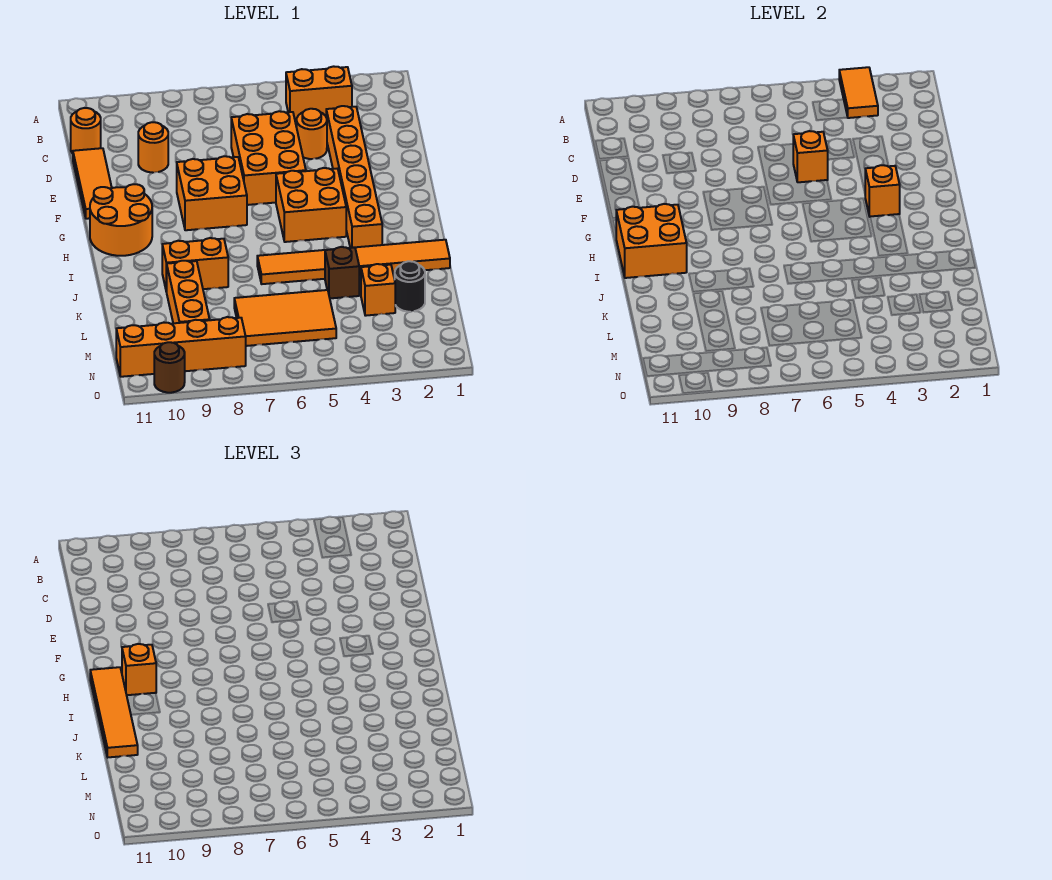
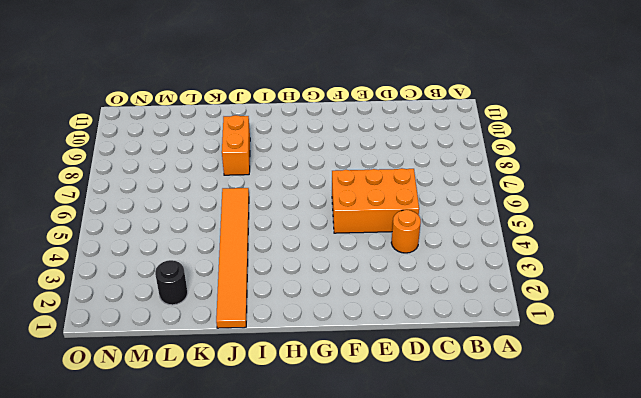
none -> orange 1x2 brick [286,66,352,120]
none -> orange 1x1 round brick [71,108,101,153]
none -> orange 1x6 brick [326,106,382,248]

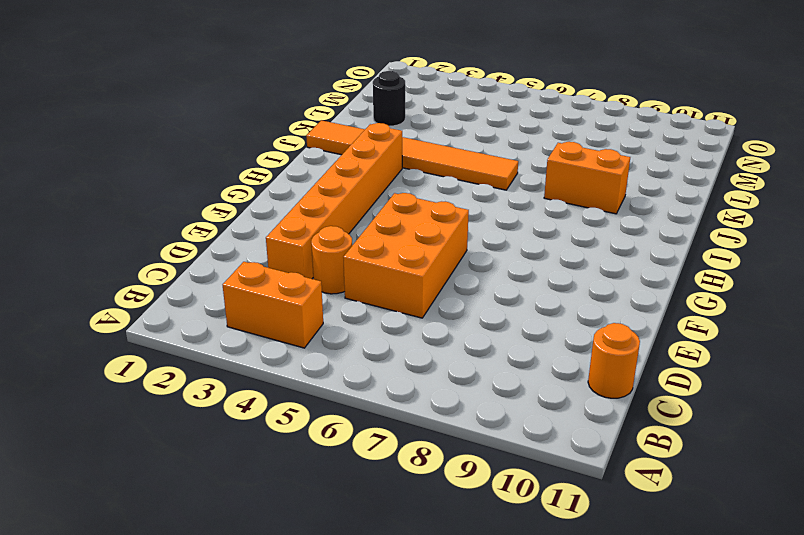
none -> orange 1x1 round brick [138,122,168,173]
none -> orange 1x3 tile [73,148,112,219]
none -> orange 2x2 brick [177,156,247,230]

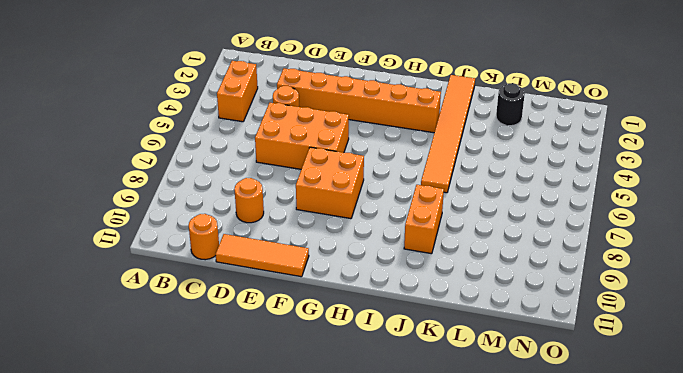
none -> orange 2x2 brick [276,168,346,242]
none -> orange 2x2 round brick [90,184,152,256]
none -> brown 1x1 brick [325,247,359,298]

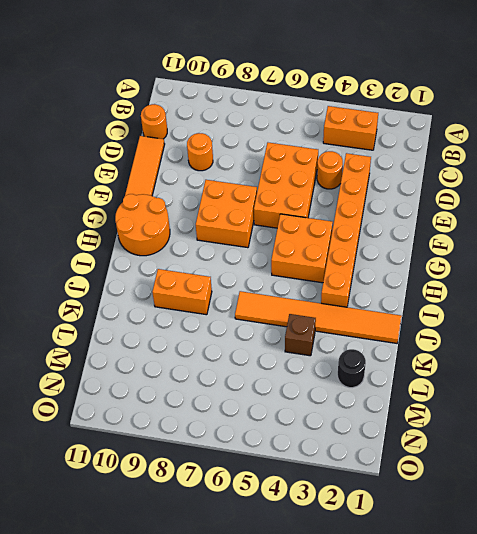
none -> orange 1x3 brick [167,261,210,323]
none -> orange 1x1 brick [361,264,395,316]
none -> orange 2x3 tile [234,290,336,346]

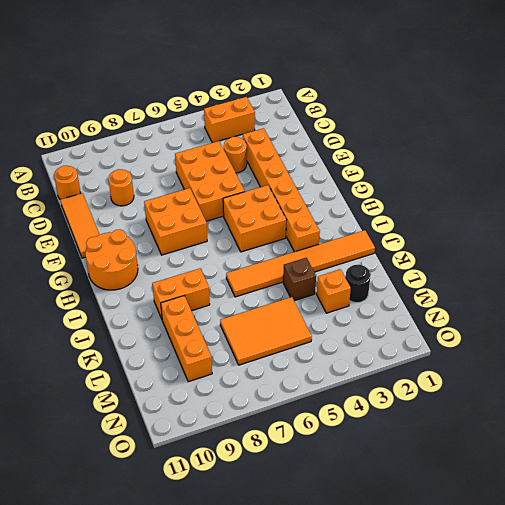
none -> orange 1x4 brick [116,317,246,377]
none -> brown 1x1 round brick [154,342,185,393]
none -> orange 1x2 tile [839,67,878,118]

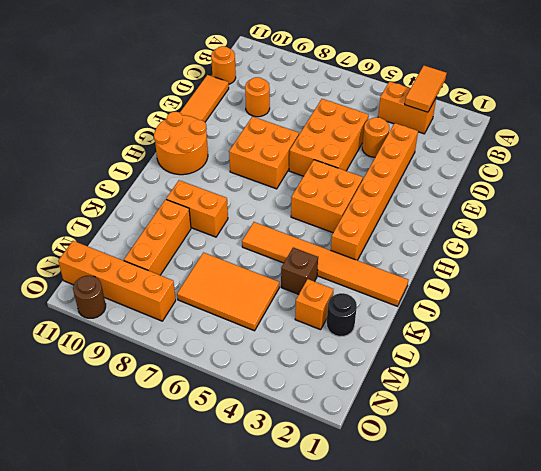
none -> orange 1x1 brick [793,131,828,182]
none -> orange 1x1 brick [865,165,900,217]
none -> orange 2x2 brick [616,204,687,278]

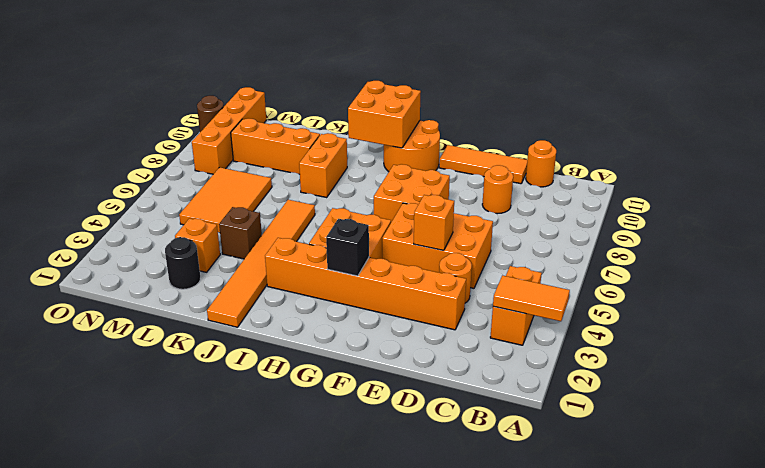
black 1x1 brick [326,219,369,276] -> orange 1x1 brick [865,165,900,217]
none -> orange 1x1 brick [122,644,156,695]
none -> orange 1x4 tile [90,667,138,757]

